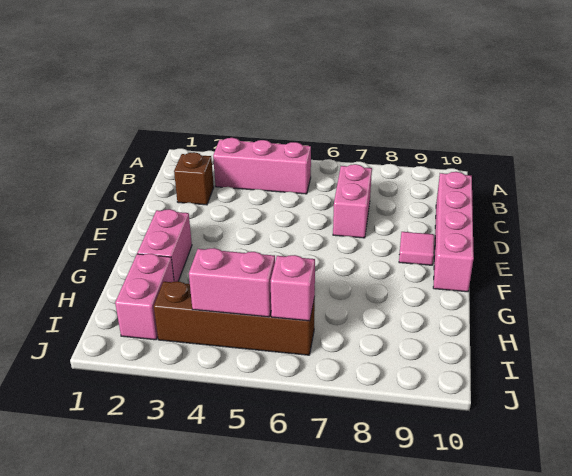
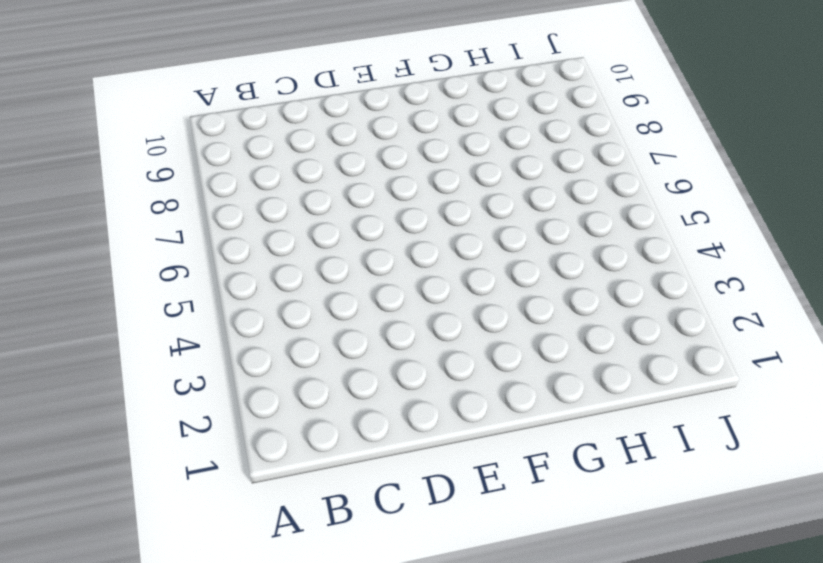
none -> pink 1x3 brick [213,138,311,194]
none -> brown 1x1 brick [174,152,214,205]

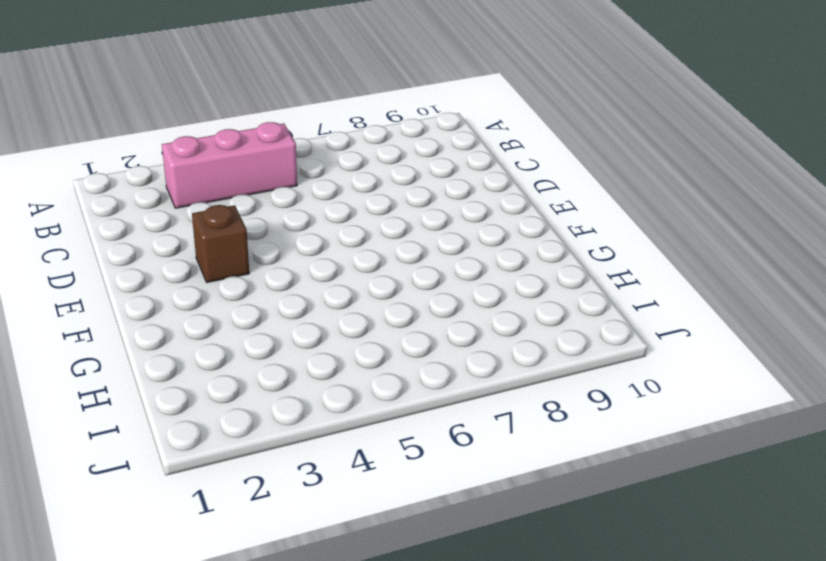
brown 1x1 brick [192,205,249,282] -> brown 1x1 brick moved to [174,152,214,205]
none -> pink 1x2 brick [333,164,372,238]
none -> pink 1x4 brick [433,172,474,292]

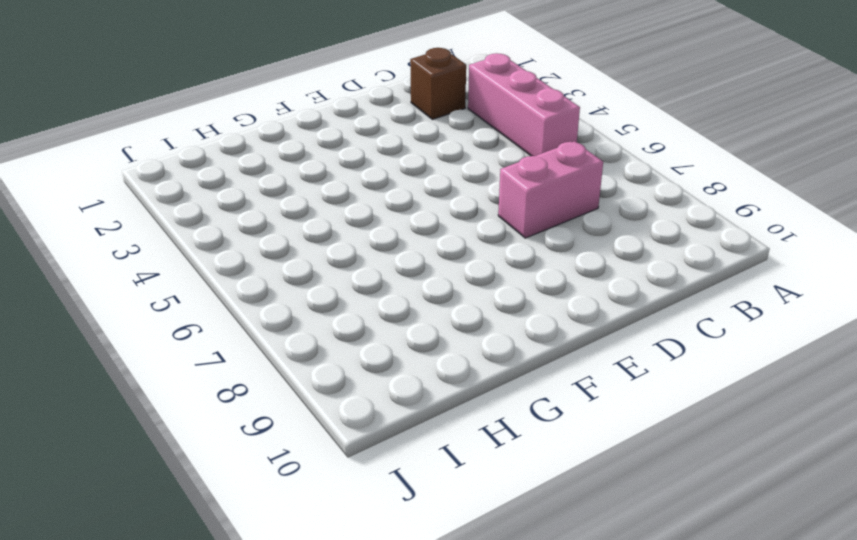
none -> pink 1x4 brick [433,172,474,292]
none -> pink 1x1 tile [399,232,434,265]

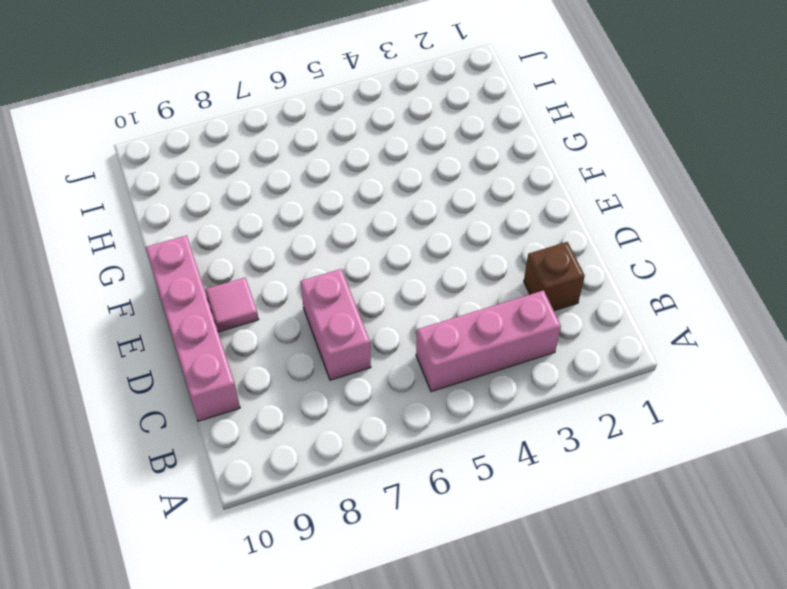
none -> pink 1x2 brick [137,209,192,282]
none -> pink 1x2 brick [115,254,174,340]

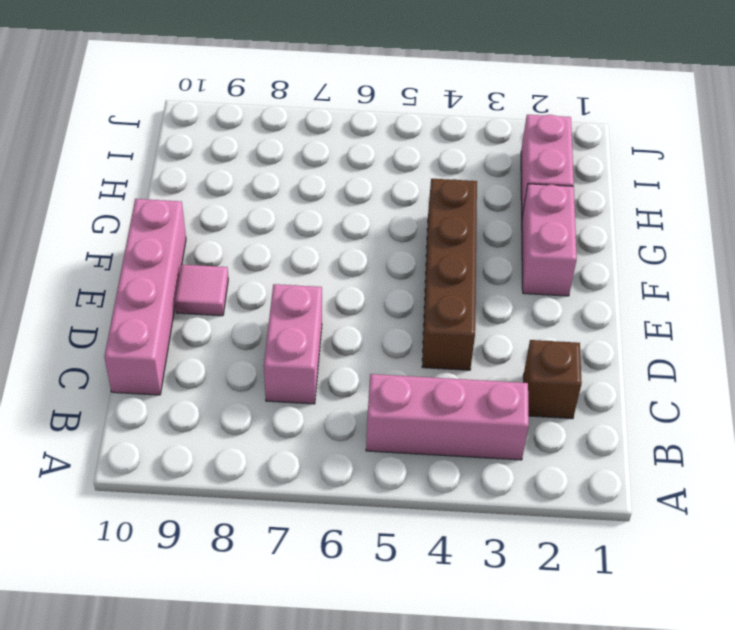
brown 1x4 brick [422,179,477,370] -> brown 1x4 brick turned to [154,281,315,355]
none -> pink 1x2 brick [189,248,275,317]
none -> pink 1x1 brick [271,255,315,321]

